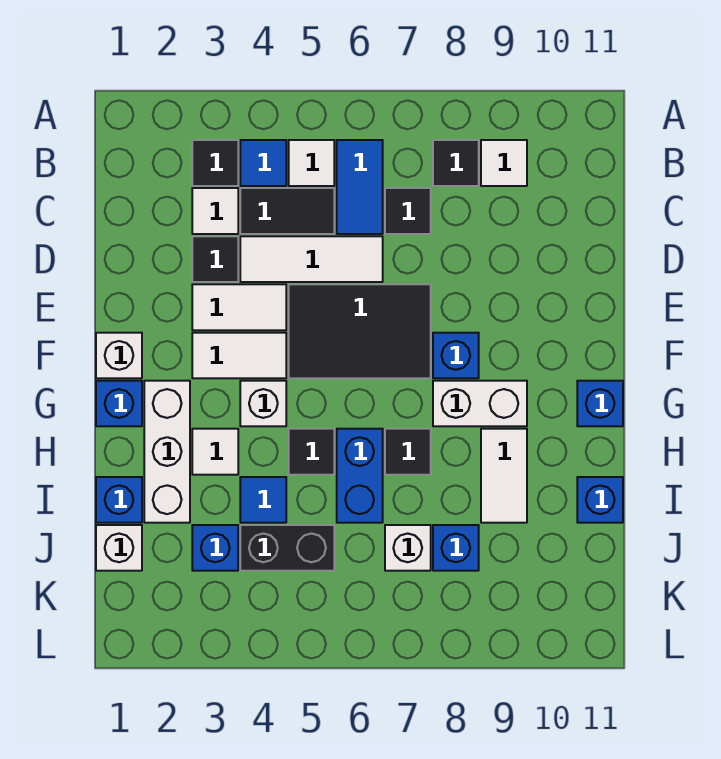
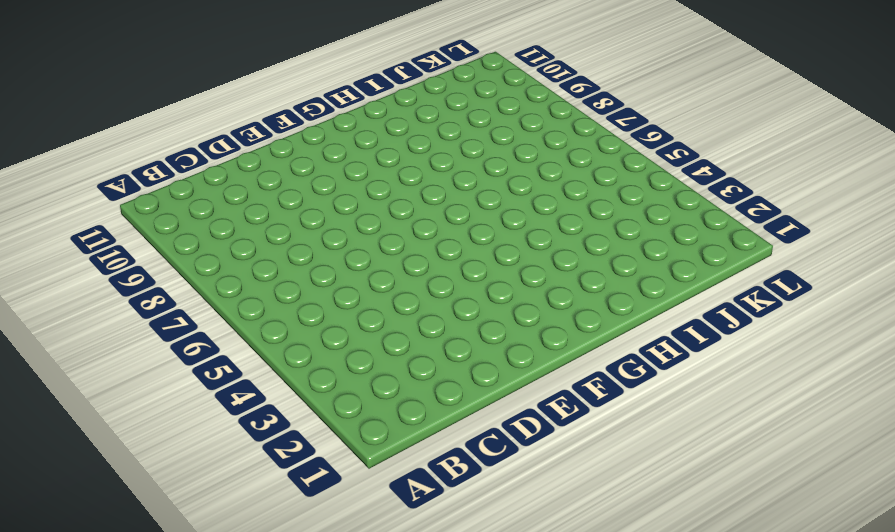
none -> black 1x1 tile [192,140,238,186]
none -> blue 1x1 tile [240,140,286,186]
none -> white 1x1 tile [289,140,334,186]
none -> blue 1x2 tile [337,140,383,234]

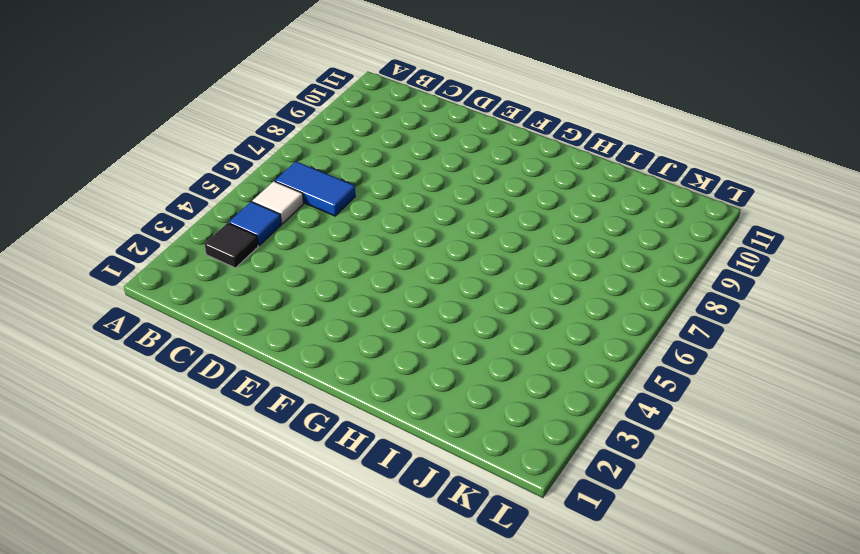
none -> black 1x1 tile [433,140,479,186]
none -> white 1x1 tile [481,140,527,186]
none -> white 1x1 tile [192,188,238,234]
none -> black 1x2 tile [240,188,334,234]

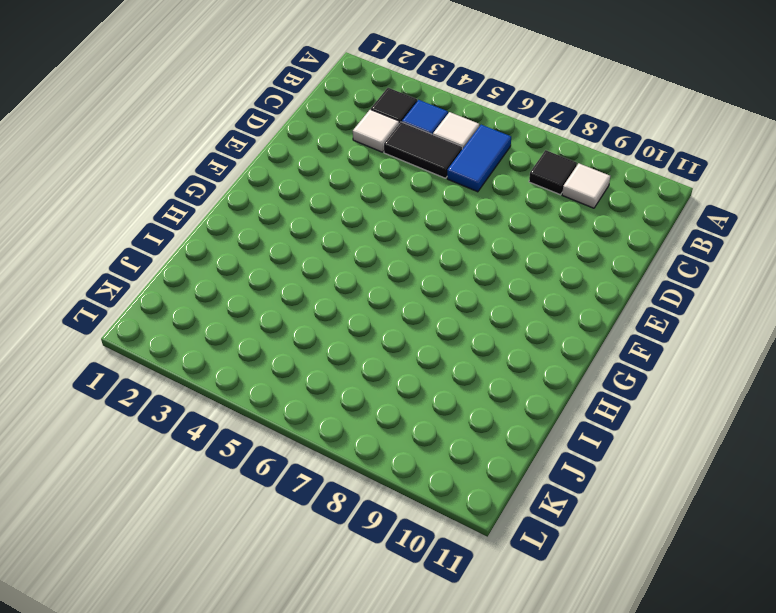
none -> black 1x1 tile [385,188,431,234]
none -> black 1x1 tile [192,236,238,282]
none -> white 1x3 tile [240,236,383,282]
none -> white 1x2 tile [192,284,286,330]

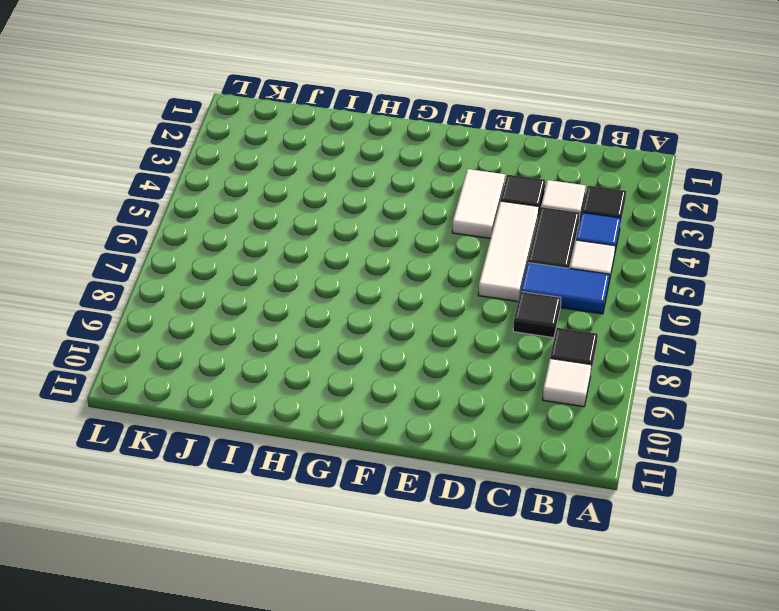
none -> black 2x3 tile [289,284,431,378]
none -> white 1x1 brick [96,333,142,378]
none -> white 1x2 tile [192,333,286,378]
none -> blue 1x1 brick [433,333,479,378]

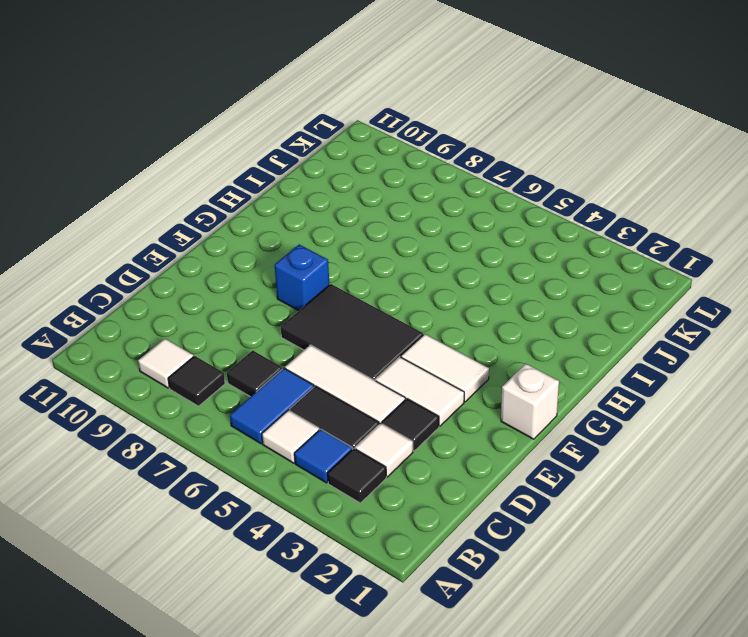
none -> blue 1x1 brick [96,381,142,426]
none -> white 1x3 brick [144,381,190,523]
none -> white 1x1 brick [240,381,286,426]
none -> white 1x2 brick [433,381,527,426]

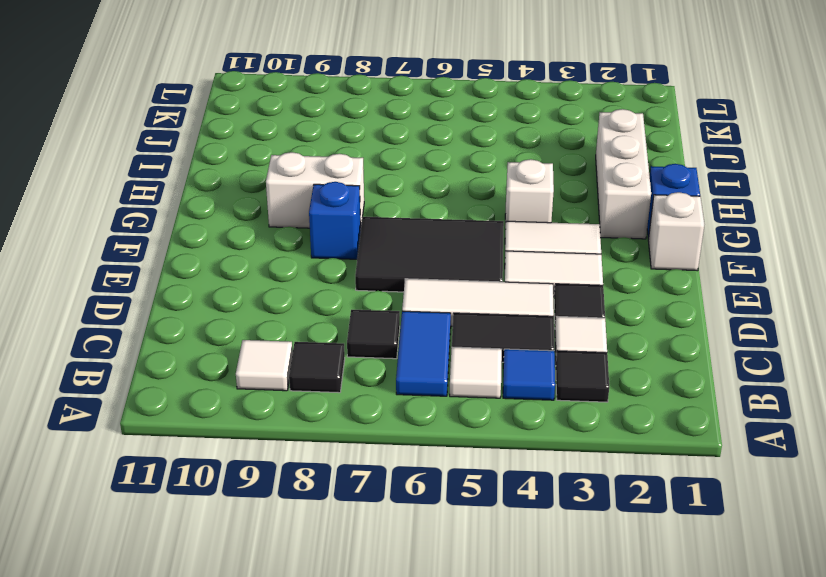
none -> blue 1x1 brick [577,381,623,426]
none -> white 1x1 tile [192,429,238,475]
none -> black 1x1 tile [289,429,334,475]
none -> blue 1x2 brick [337,429,383,523]

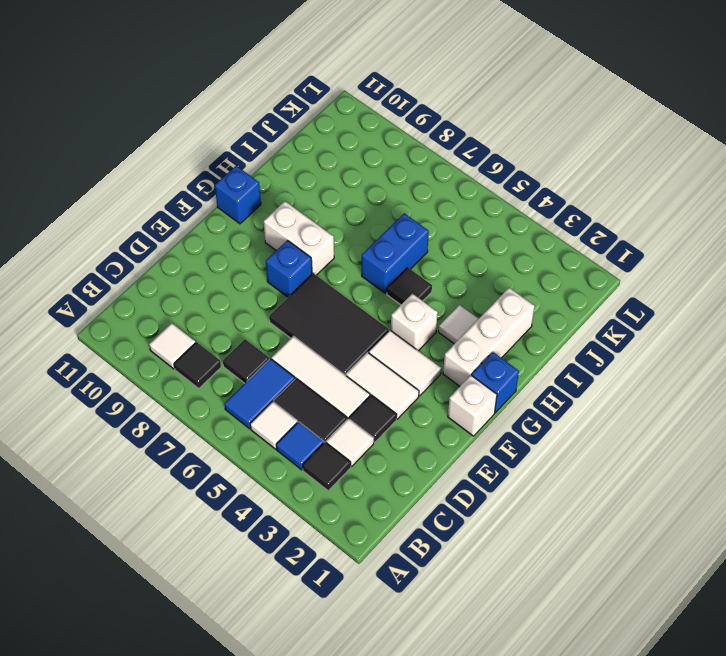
none -> black 1x1 tile [385,429,431,475]
none -> white 1x2 tile [481,429,527,523]
none -> blue 1x1 brick [96,477,142,523]
none -> blue 1x1 tile [240,477,286,523]

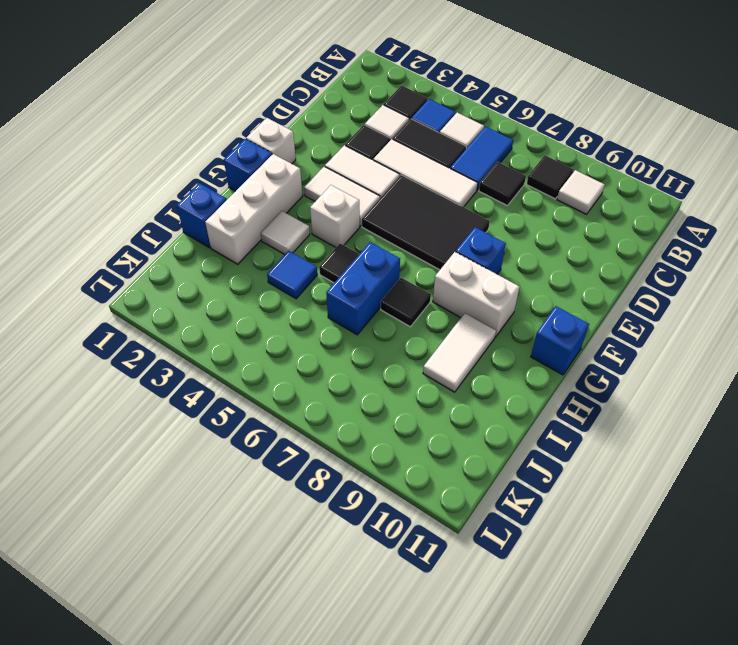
none -> blue 1x1 brick [577,477,623,523]
none -> white 1x1 brick [96,525,142,571]
none -> blue 1x1 brick [192,525,238,571]
none -> black 1x2 brick [240,525,334,571]

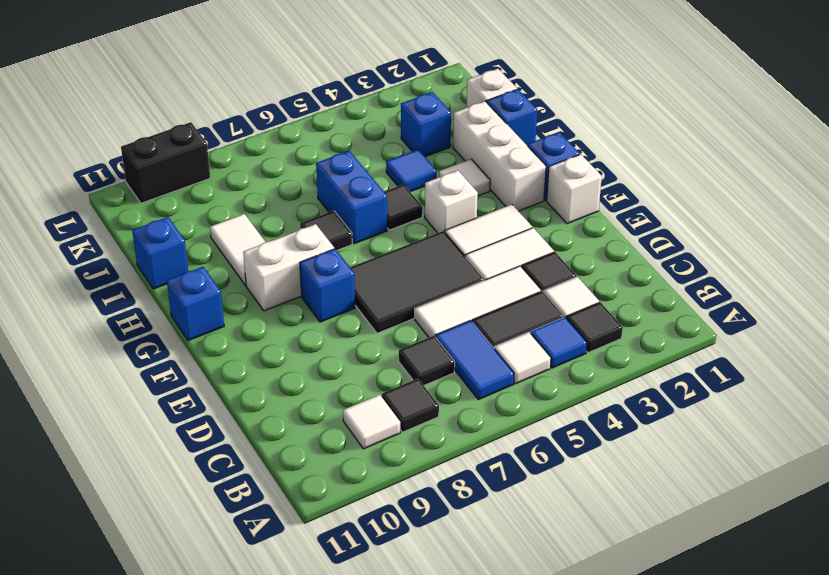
black 1x2 brick [121,122,210,203] -> black 1x2 brick moved to [240,525,334,571]
none -> white 1x1 brick [385,525,431,571]
none -> blue 1x1 brick [433,525,479,571]

